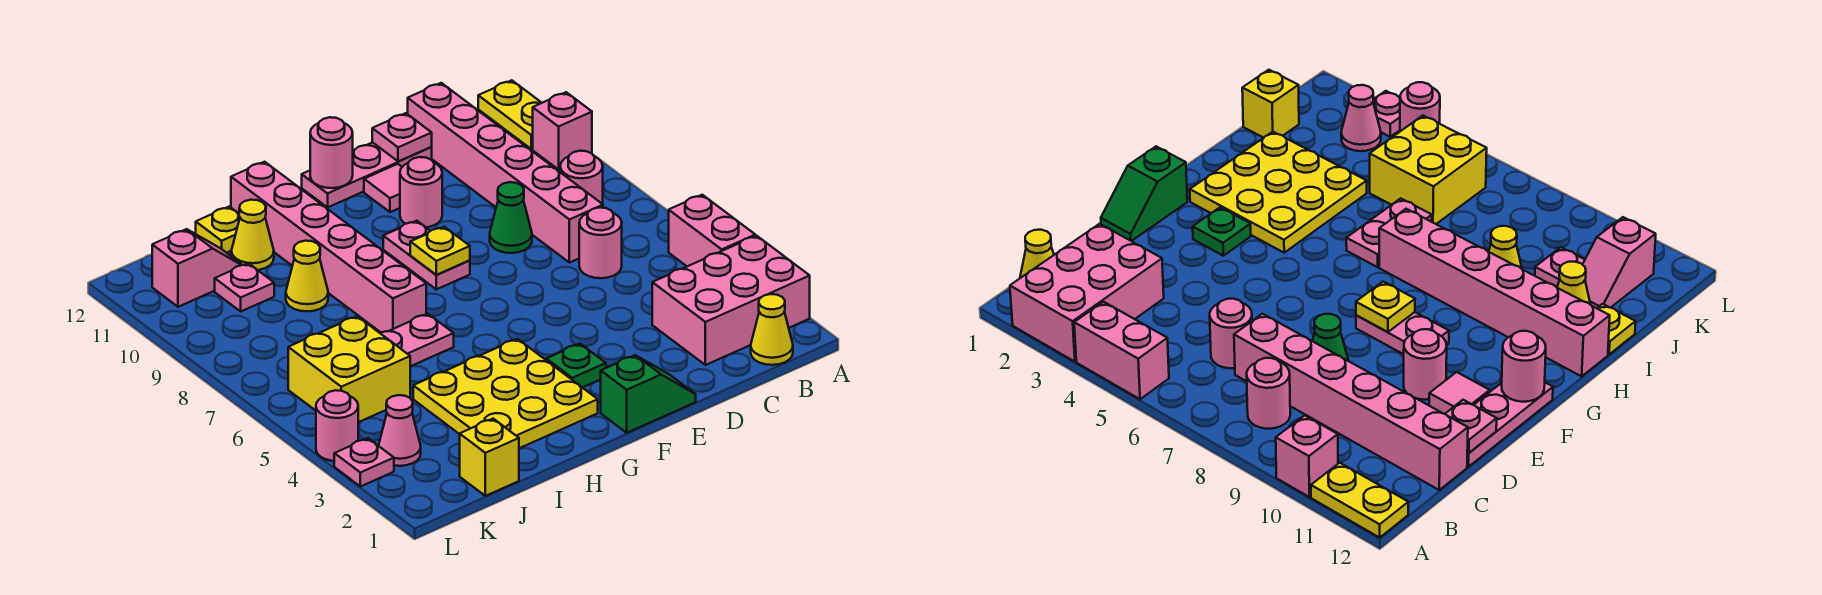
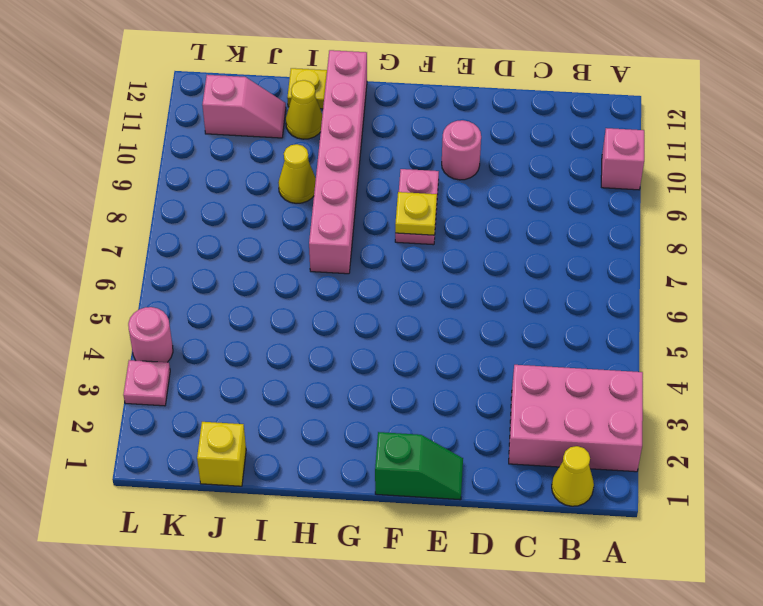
none -> pink 1x2 brick [669,195,755,266]
none -> yellow 1x2 plate [478,80,541,149]
none -> pink 1x1 round brick [560,151,603,204]
none -> pink 1x1 round brick [579,208,622,278]

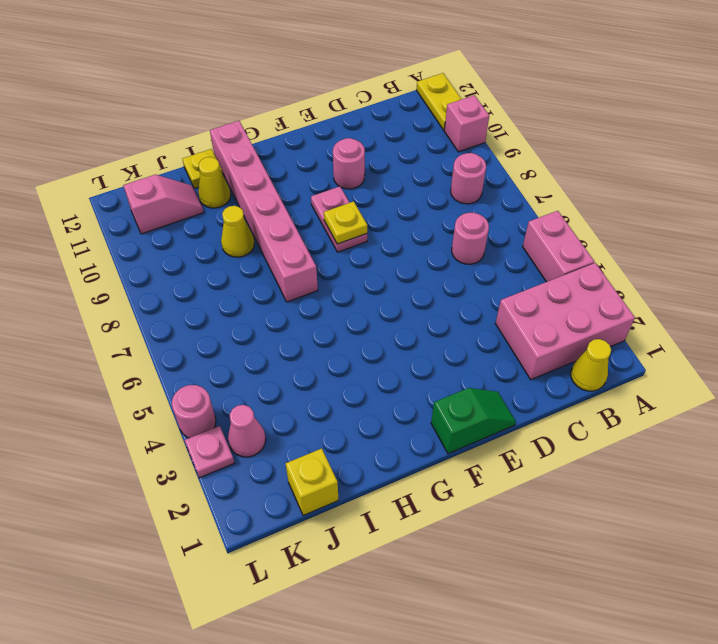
none -> pink 1x6 brick [408,83,603,263]
none -> green 1x1 cone [490,182,532,253]
none -> pink 1x3 plate [302,142,432,207]
none -> pink 1x1 tile [364,164,402,212]

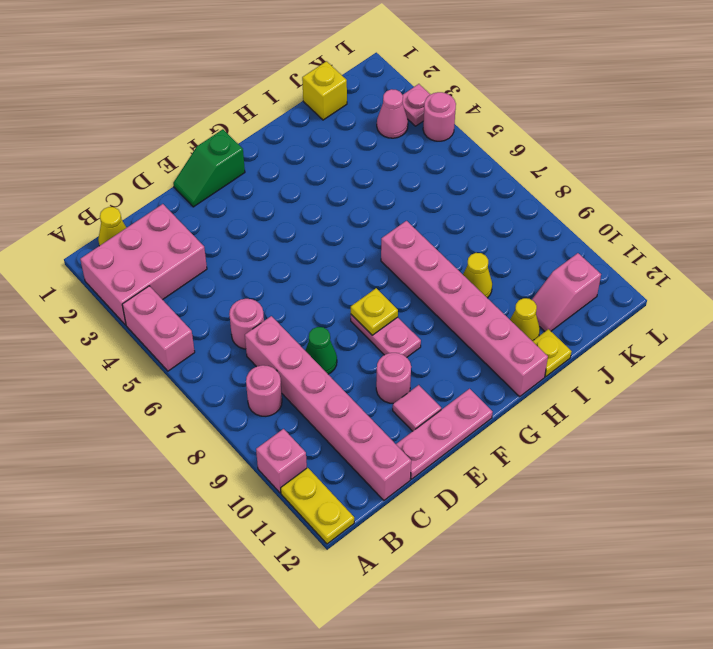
none -> green 1x1 plate [546,344,606,387]
none -> yellow 3x3 plate [413,339,598,448]
none -> pink 1x2 plate [380,314,454,366]
none -> yellow 2x2 brick [288,316,410,422]

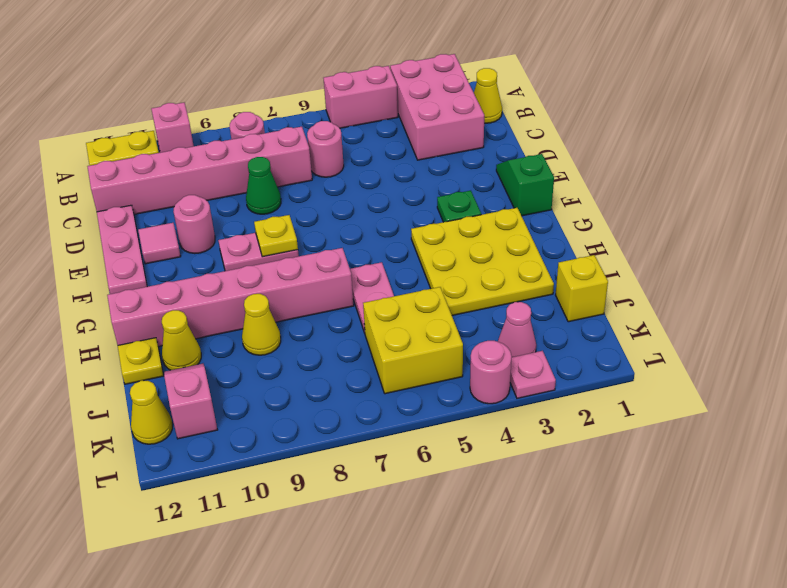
yellow 1x1 cone [130,381,172,444] -> none
none -> pink 1x1 plate [215,263,274,311]
none -> pink 1x1 plate [372,113,432,161]
none -> pink 1x1 round brick [310,117,353,188]

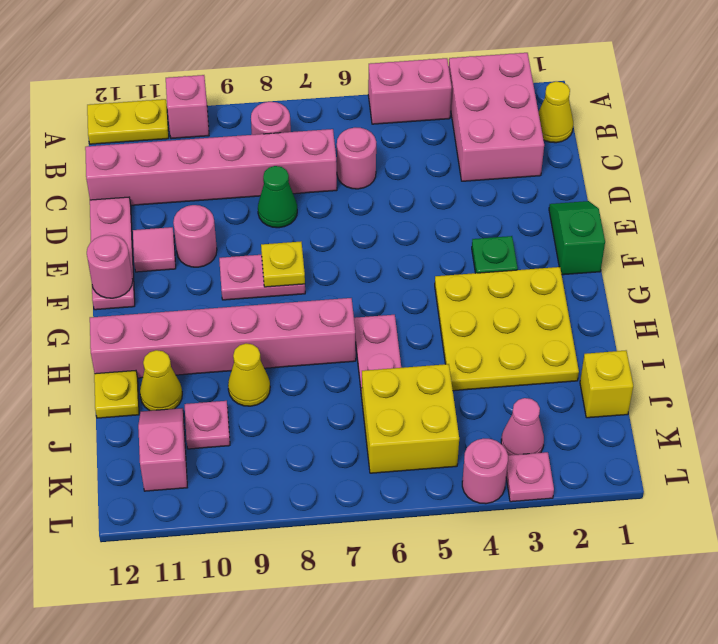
none -> pink 1x1 plate [372,113,432,161]

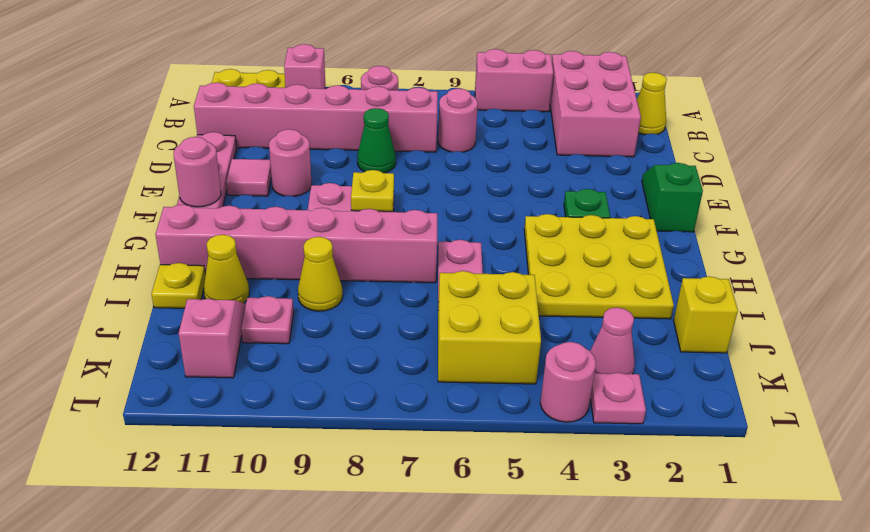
none -> pink 1x1 plate [372,113,432,161]

